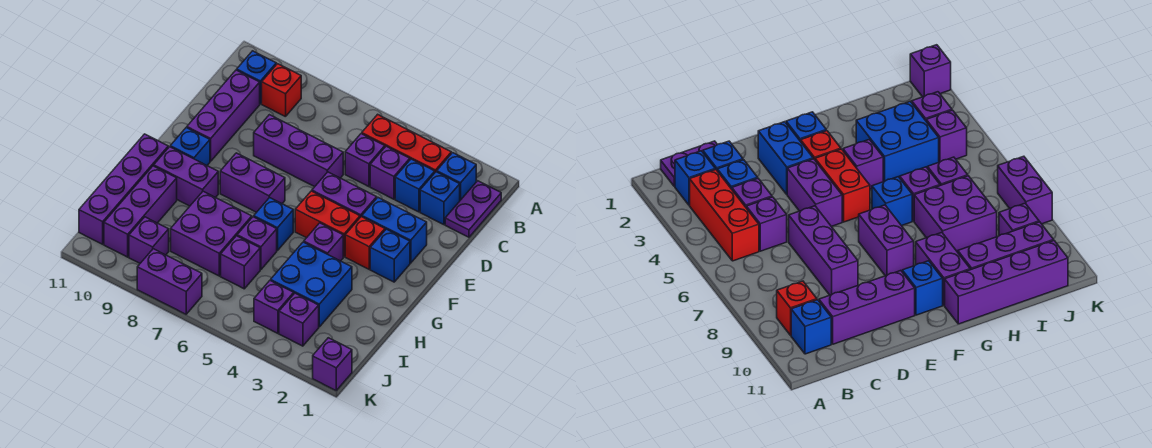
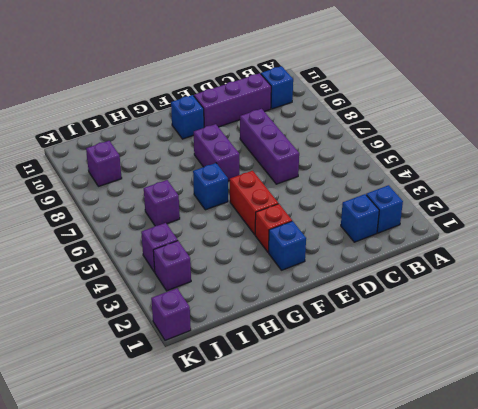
none -> purple 1x2 plate [445,181,501,237]
none -> red 1x3 brick [362,114,451,172]
none -> red 1x1 brick [262,64,301,117]
none -> blue 1x1 brick [395,159,435,212]

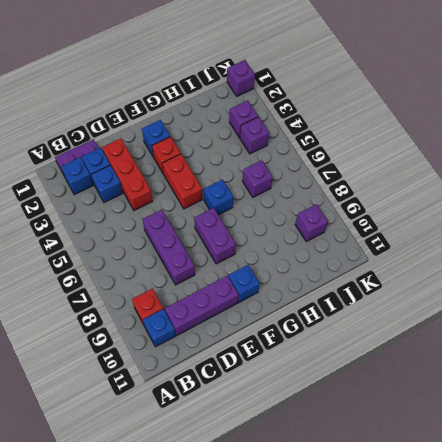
red 1x3 brick [102,138,153,210] -> red 1x3 brick moved to [362,114,451,172]
none -> purple 1x1 brick [370,146,410,199]
none -> purple 1x1 brick [345,134,385,187]
none -> blue 1x2 brick [362,198,427,263]
none -> purple 1x2 brick [312,172,377,217]

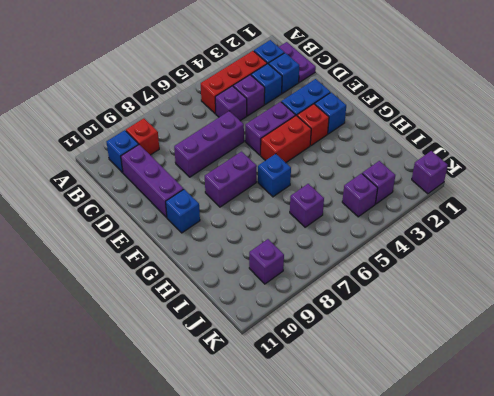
none -> purple 1x1 brick [304,223,343,261]
none -> purple 1x2 brick [154,147,218,206]
none -> purple 1x4 brick [79,134,168,244]
none -> blue 2x2 brick [271,242,352,327]

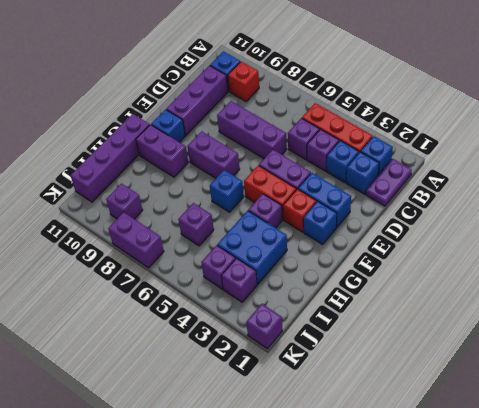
none -> purple 1x1 brick [237,217,277,270]
none -> purple 2x2 brick [171,191,252,276]
none -> purple 1x3 brick [104,166,177,257]

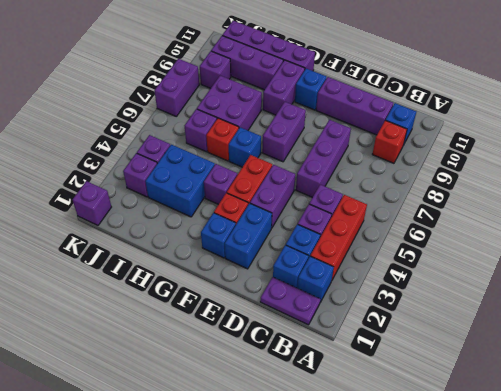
red 1x1 brick [206,118,239,161] -> purple 1x1 brick [237,217,277,270]

